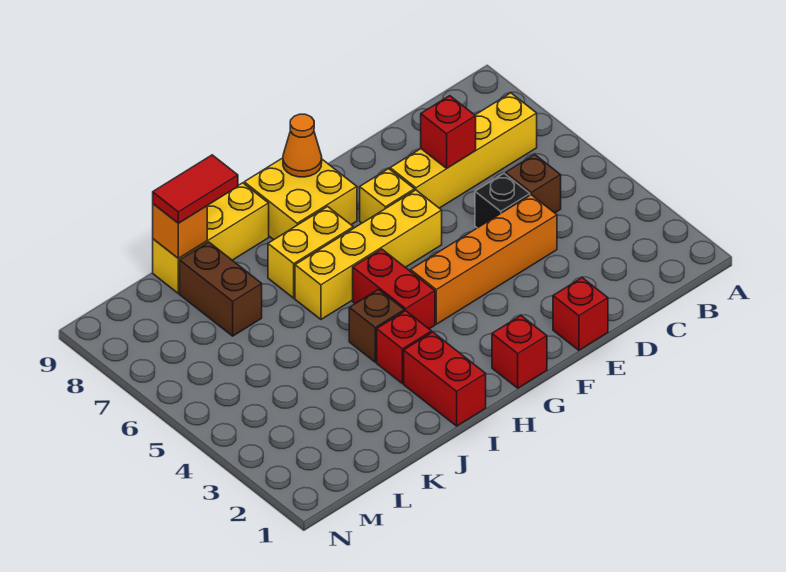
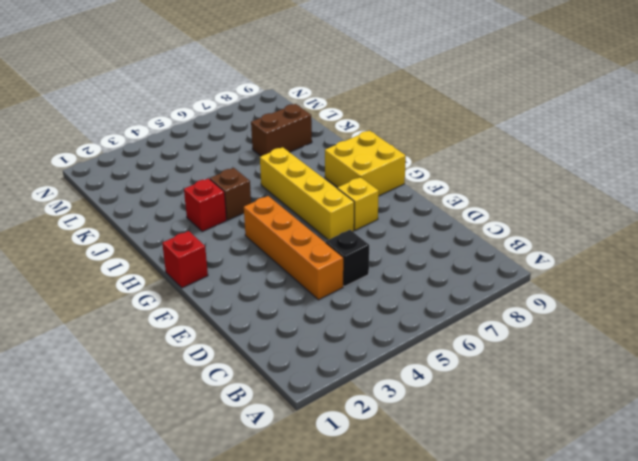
none -> yellow 1x4 brick [390,93,537,208]
none -> brown 1x1 brick [506,154,561,213]
none -> red 1x1 brick [553,278,608,350]

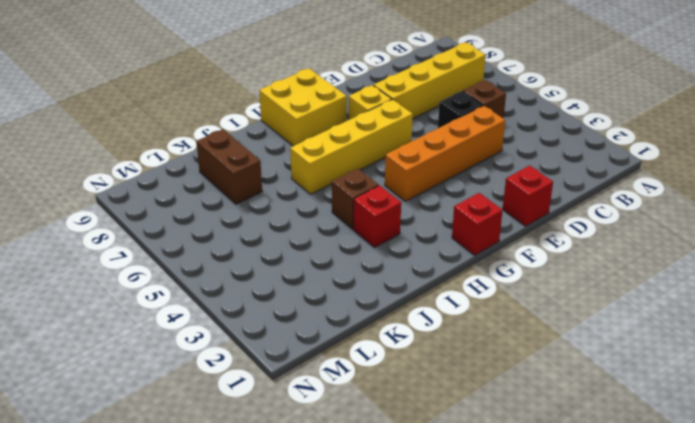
none -> red 1x2 brick [353,249,435,329]
none -> yellow 1x2 brick [268,207,353,298]
none -> red 1x2 brick [404,332,486,426]

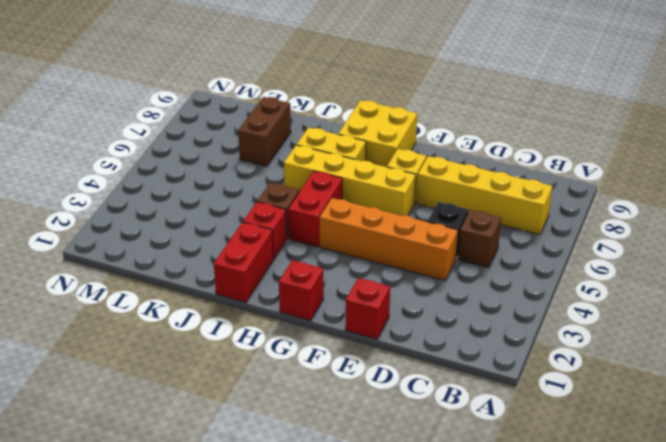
none -> yellow 1x3 brick [153,183,269,293]
none -> red 1x1 brick [421,96,476,168]
none -> orange 1x1 cone [283,114,322,177]

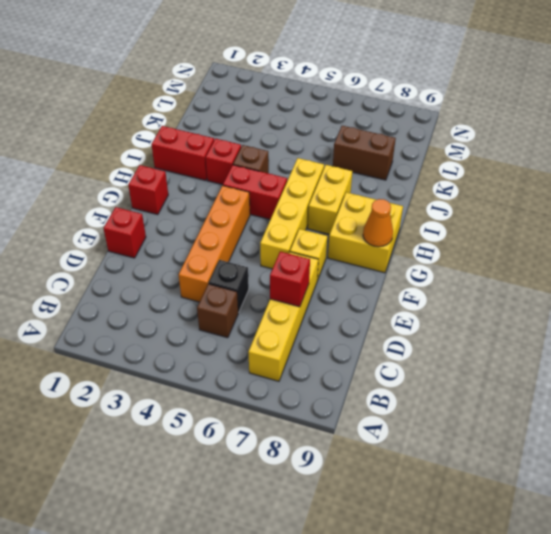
none -> yellow 1x3 brick [153,183,269,293]
none -> orange 1x1 brick [153,204,207,259]
none -> red 1x2 tile [153,155,238,223]

